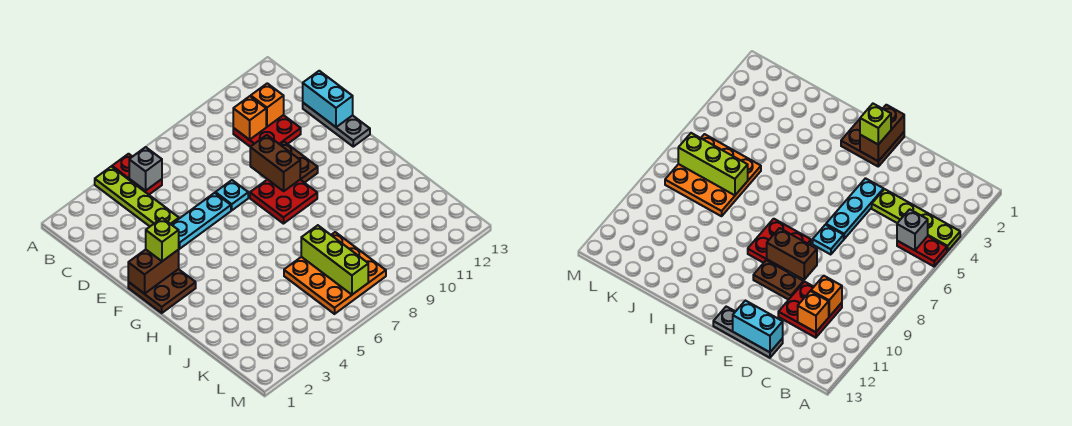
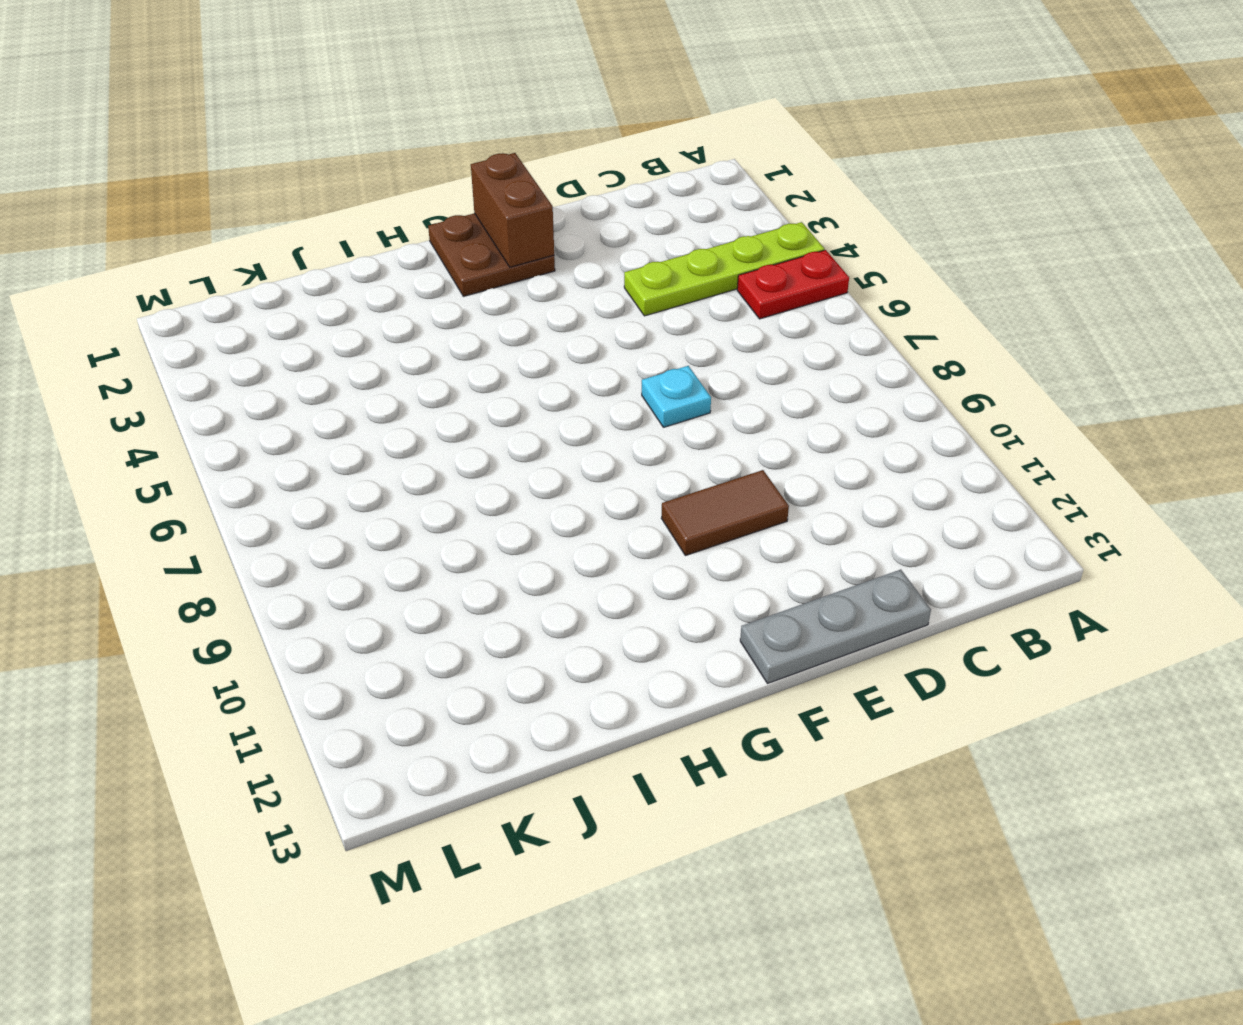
brown 1x2 tile [661,470,789,556] -> brown 1x2 plate [280,142,318,183]
none -> red 2x2 plate [233,115,301,147]
none -> cyan 1x3 plate [171,193,231,249]
none -> red 2x2 plate [250,179,317,224]

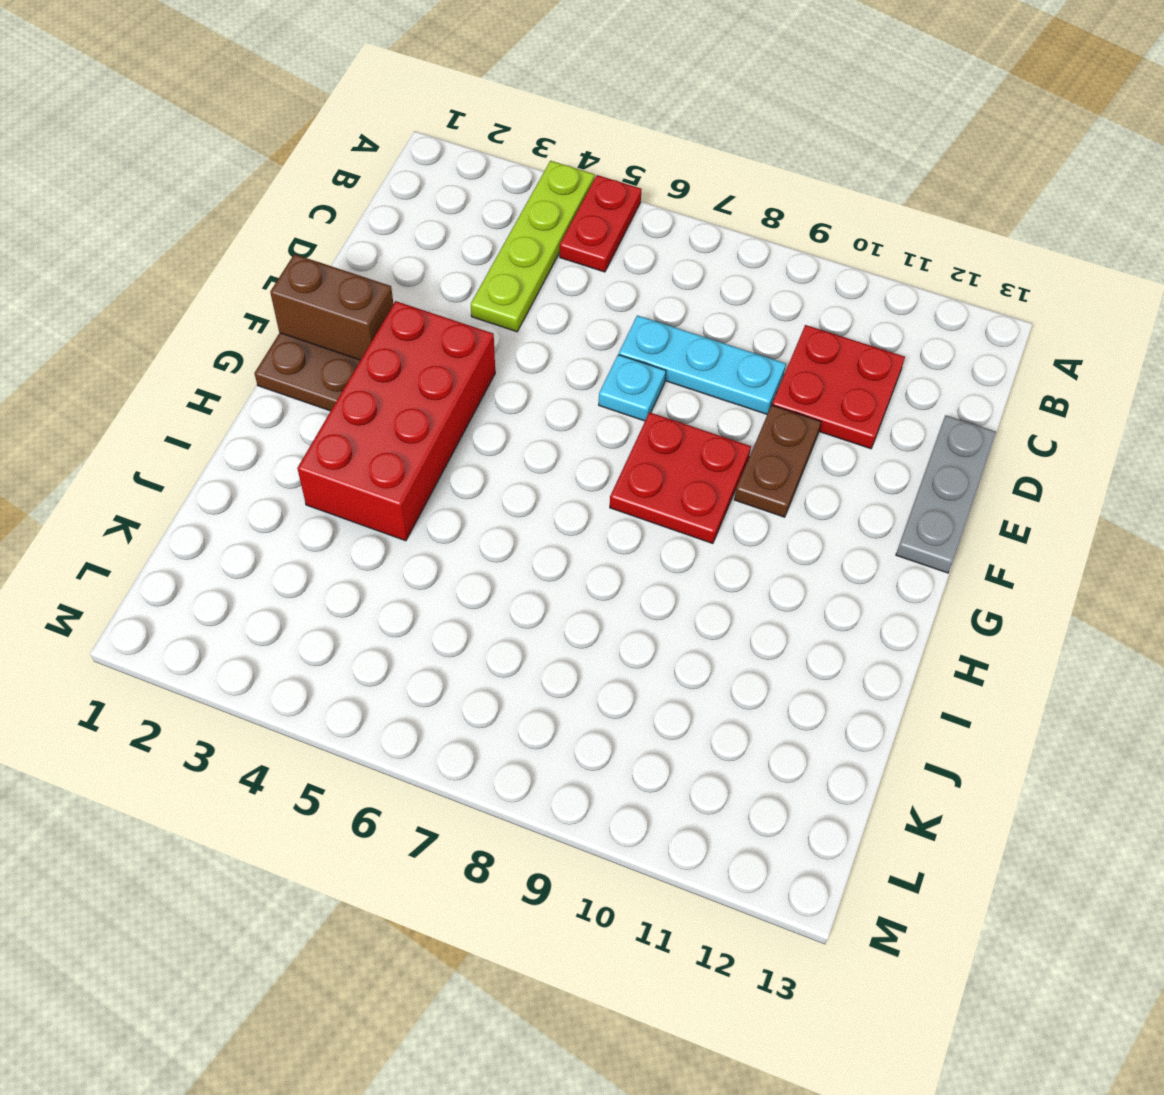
cyan 1x3 plate [619,315,786,414] -> cyan 1x3 plate moved to [171,193,231,249]
red 2x4 brick [297,301,495,541] -> none
none -> orange 3x3 plate [284,232,386,314]
none -> grey 1x1 brick [129,147,162,191]
none -> orange 1x1 brick [233,96,266,140]

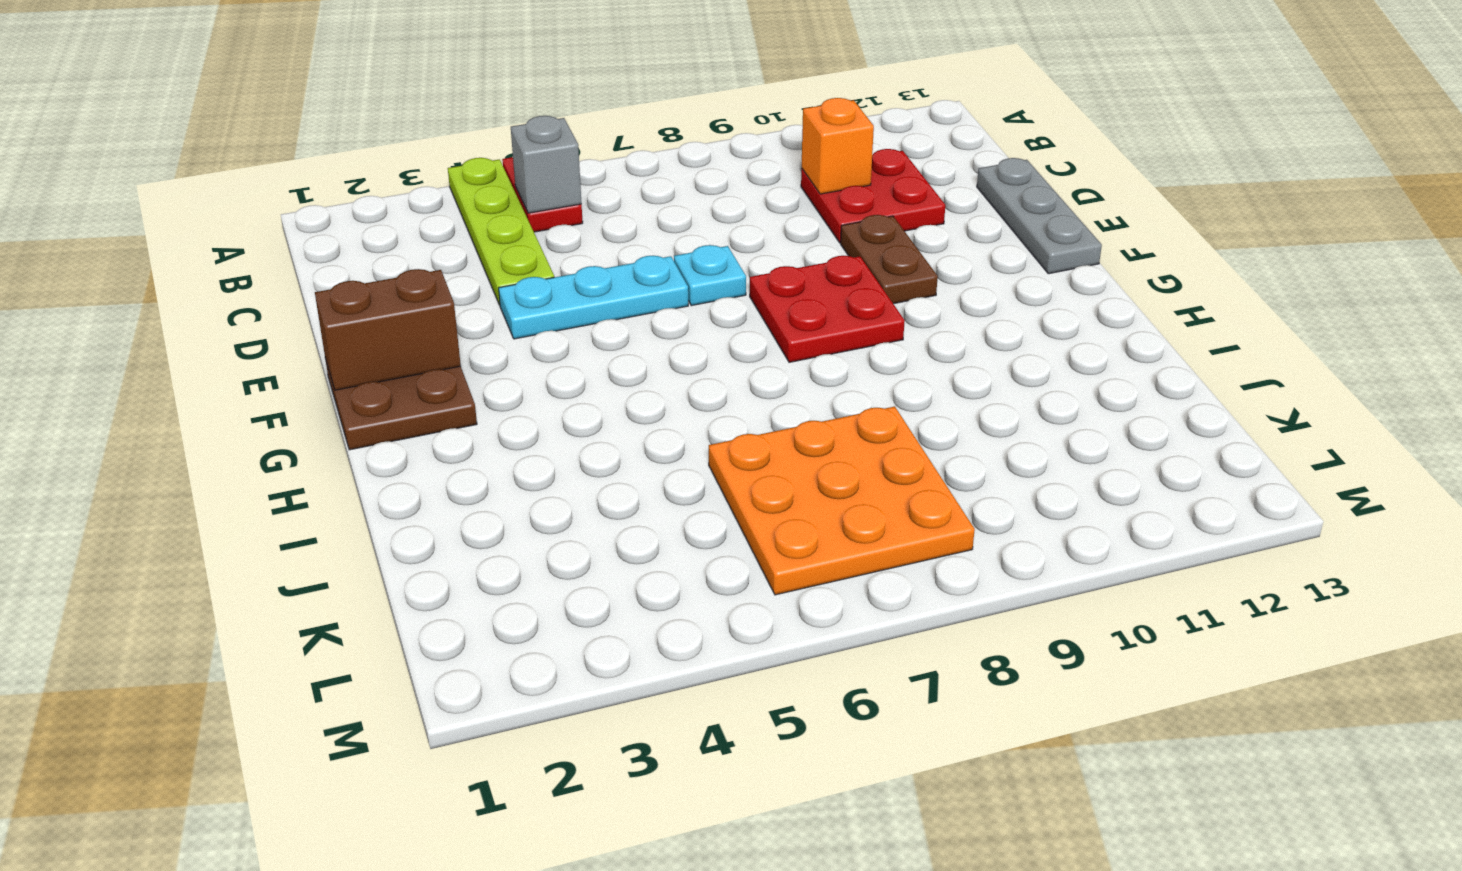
none -> orange 1x1 brick [251,83,284,127]
none -> cyan 1x2 brick [303,71,353,127]
none -> brown 1x2 brick [250,135,300,191]

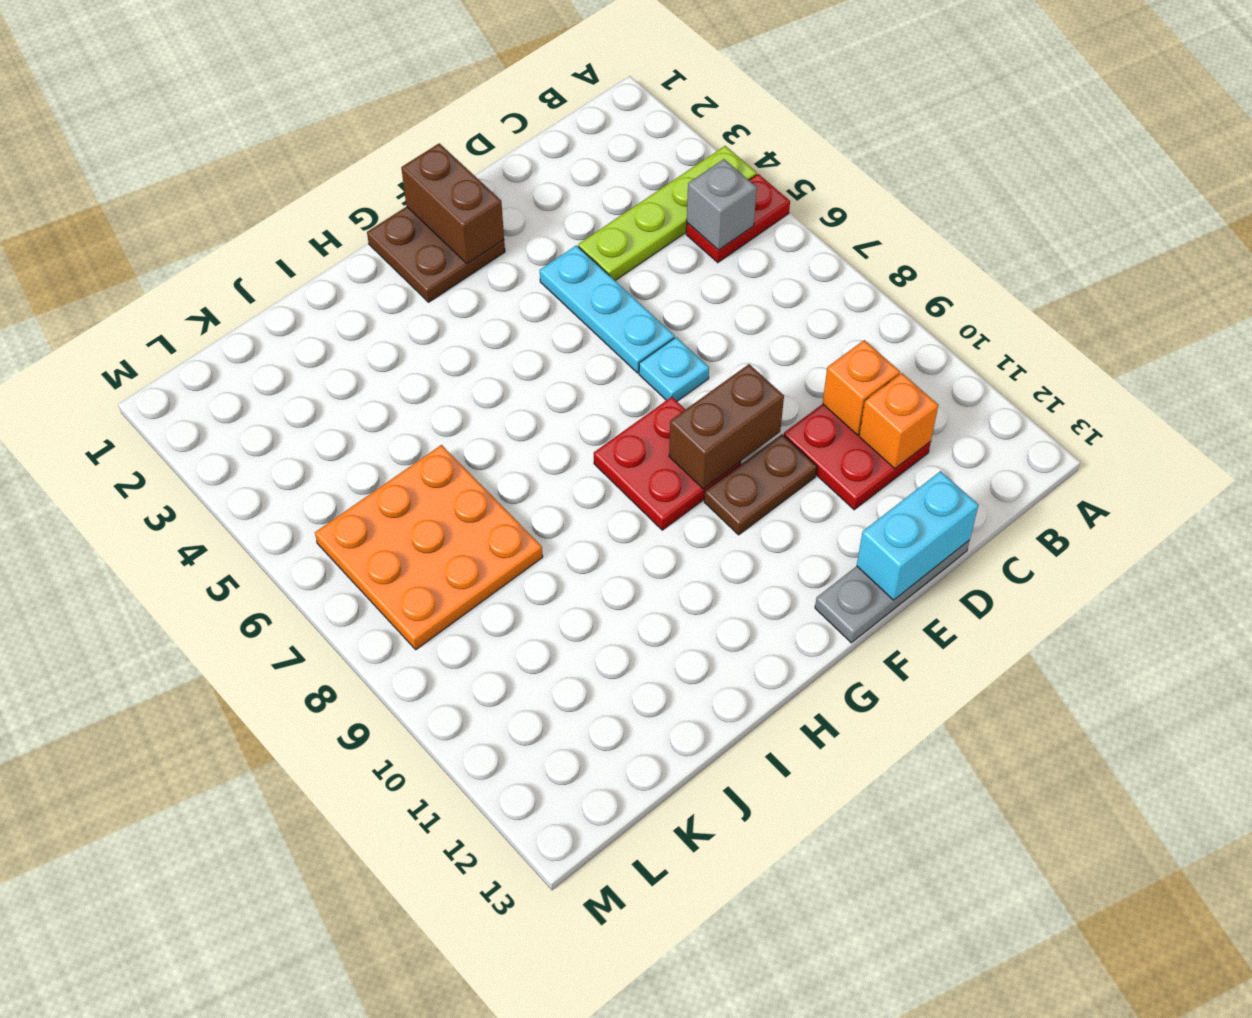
none -> lime 1x3 brick [301,225,368,295]
none -> lime 1x1 brick [146,218,179,261]

